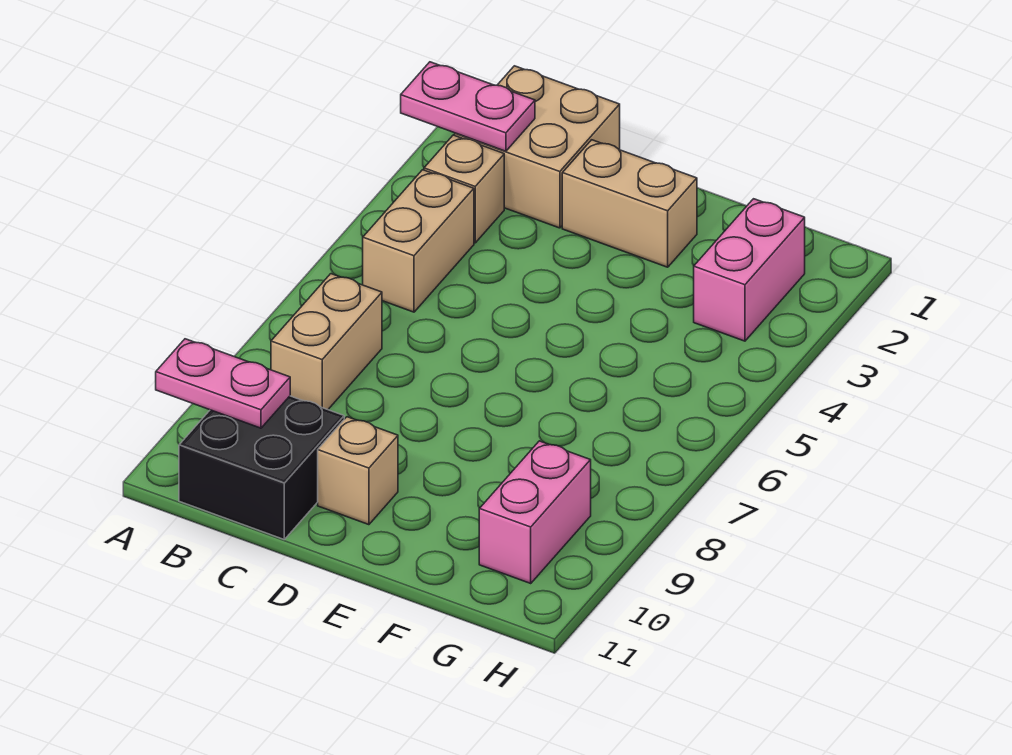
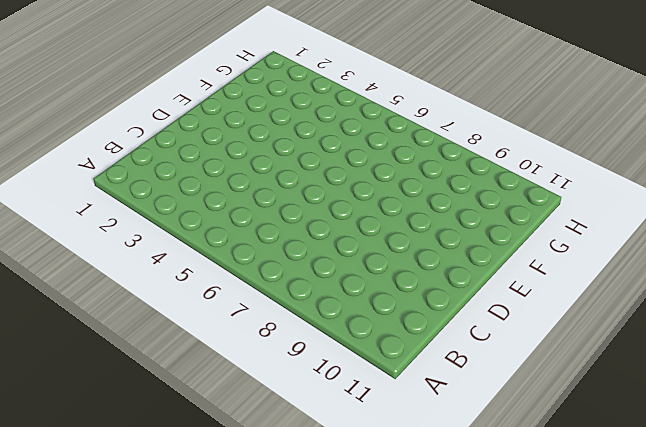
none -> tan 2x2 brick [455,66,620,228]
none -> tan 1x1 brick [424,135,504,243]

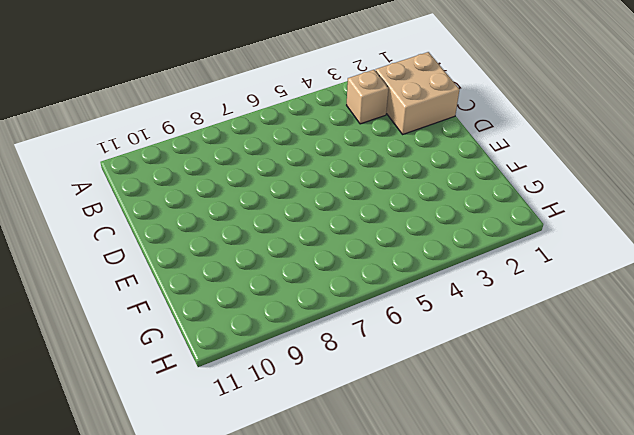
none -> tan 1x2 brick [363,170,474,312]
none -> tan 1x2 brick [271,274,382,410]

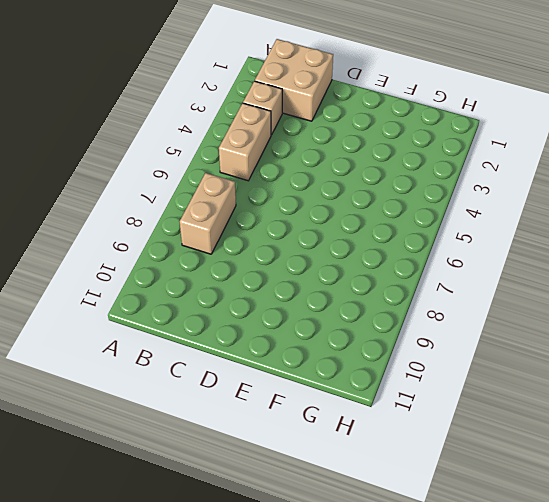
none -> black 2x2 brick [179,396,344,539]
none -> tan 1x2 brick [562,140,697,267]

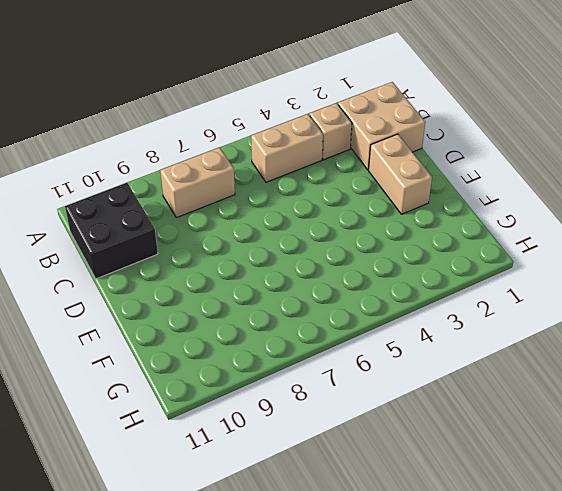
none -> tan 1x1 brick [318,417,398,525]
none -> pink 1x2 brick [694,199,805,341]

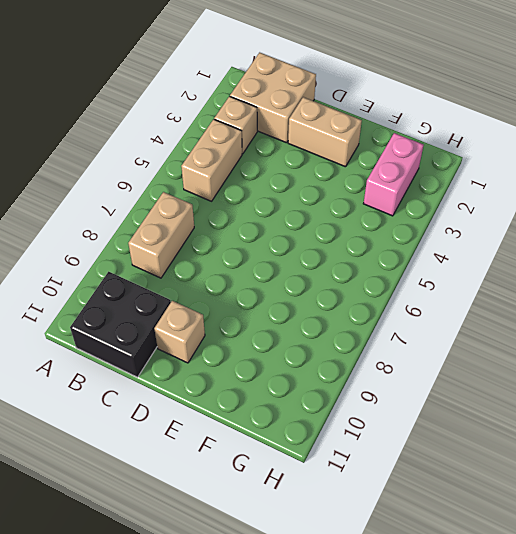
none -> pink 1x2 brick [479,441,591,583]
none -> pink 1x2 plate [401,62,535,151]

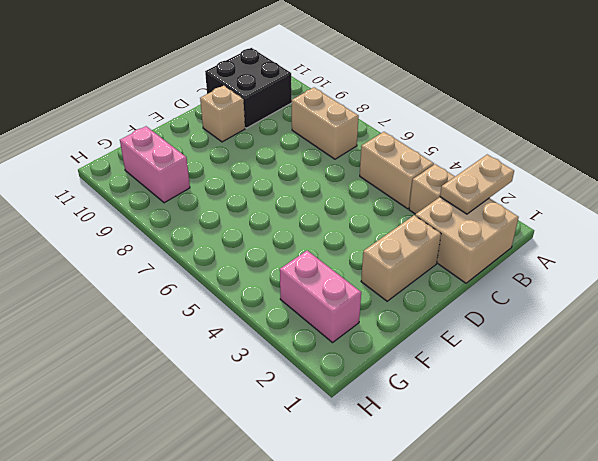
tan 1x2 plate [440,155,514,214] -> pink 1x2 plate [401,62,535,151]
none -> pink 1x2 plate [156,339,290,428]

